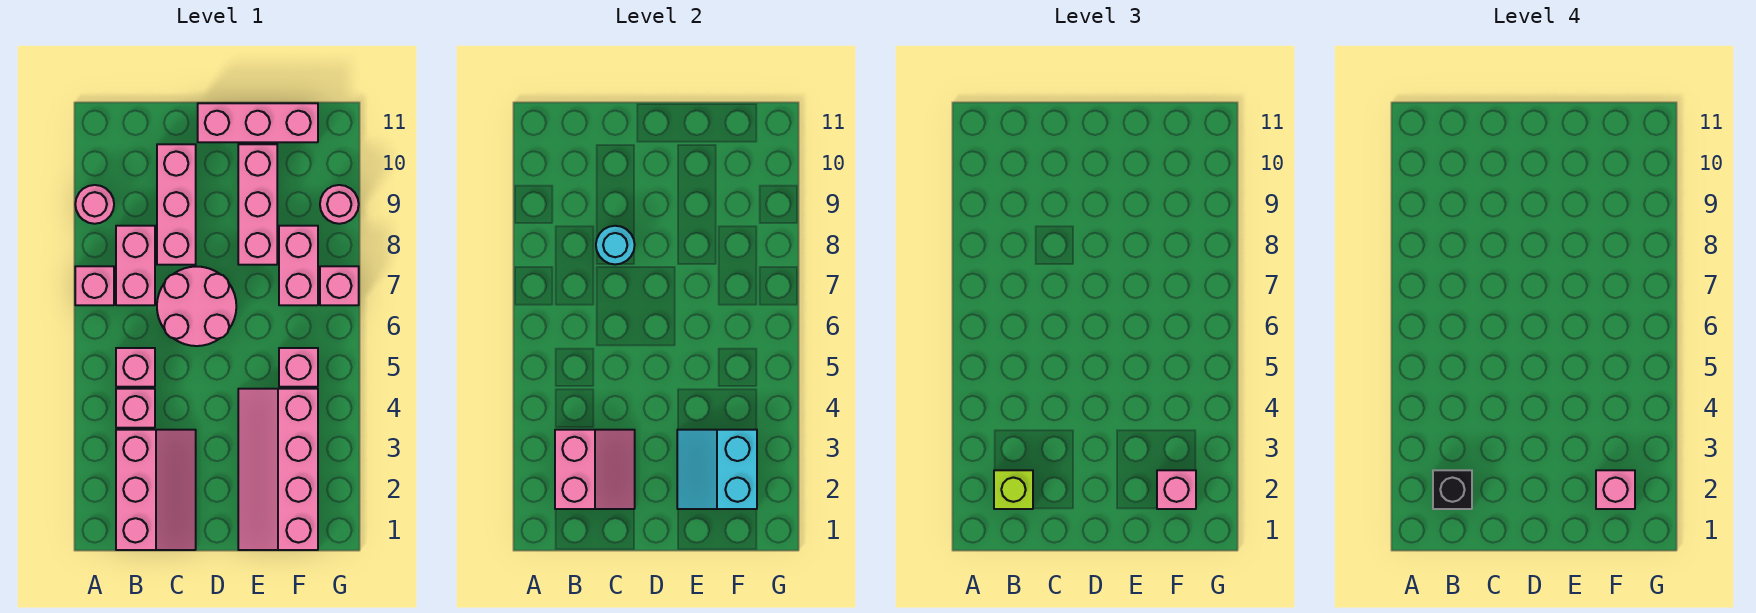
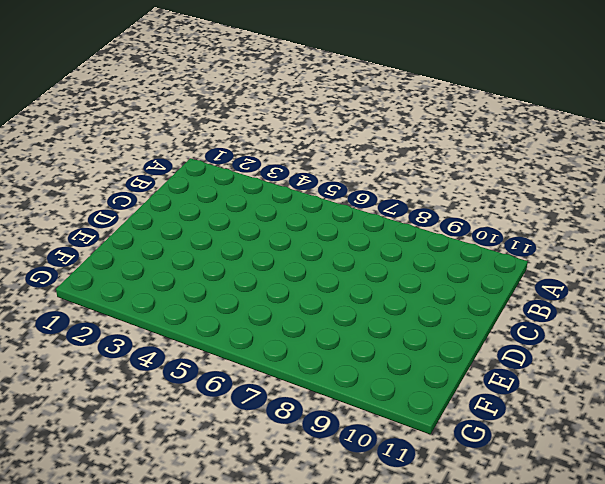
none -> pink 1x1 brick [75,266,114,305]
none -> pink 1x1 round brick [75,185,114,224]
none -> pink 2x3 slope [116,430,196,550]

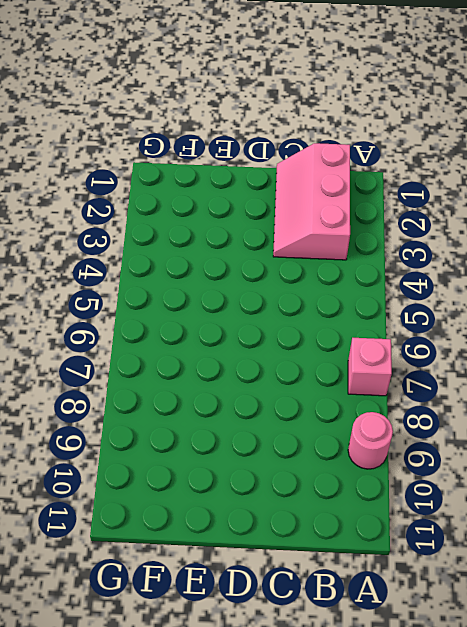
none -> pink 1x1 brick [116,389,155,428]
none -> pink 1x1 brick [116,348,155,387]
none -> pink 1x2 brick [116,226,155,305]

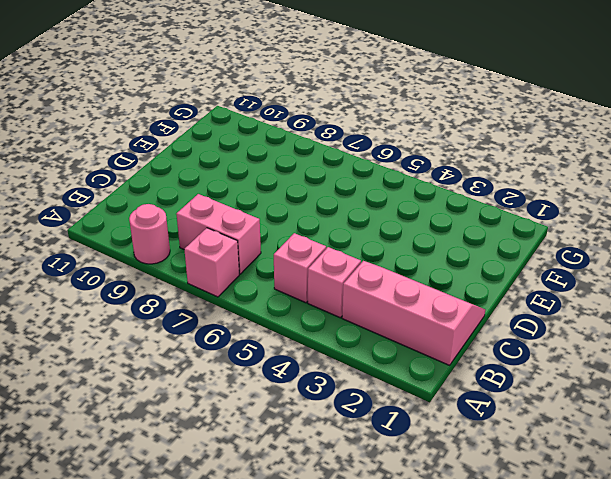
none -> pink 2x2 round brick [157,266,236,346]
none -> pink 1x3 brick [157,144,196,265]
none -> pink 1x3 brick [198,103,318,142]

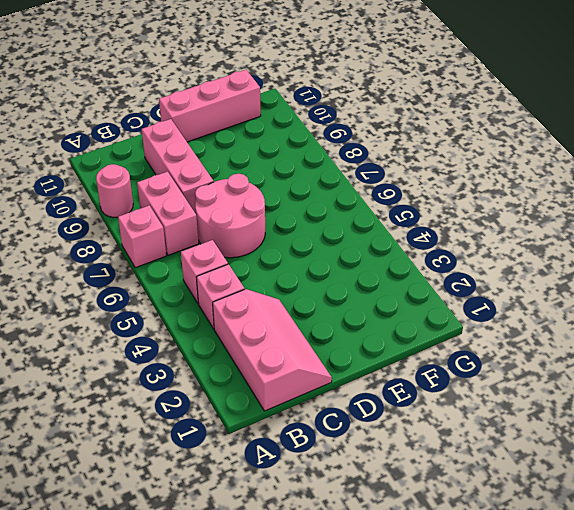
none -> pink 2x4 slope [238,389,318,550]
none -> pink 1x3 brick [238,144,277,265]
none -> pink 1x1 brick [279,348,318,387]

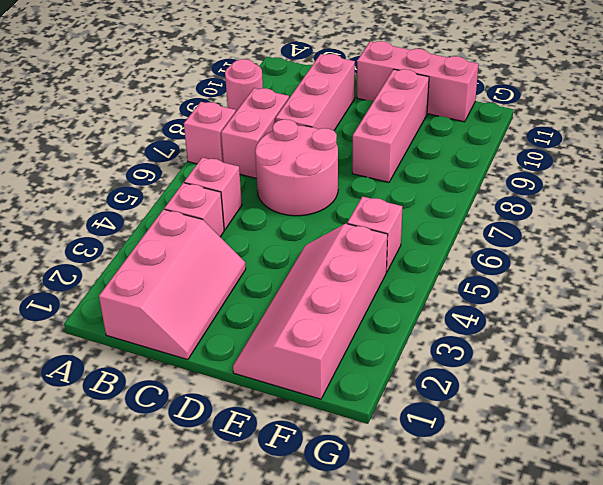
none -> pink 1x2 brick [279,226,318,305]
none -> pink 1x1 brick [320,266,359,305]
none -> pink 1x1 round brick [320,185,359,224]

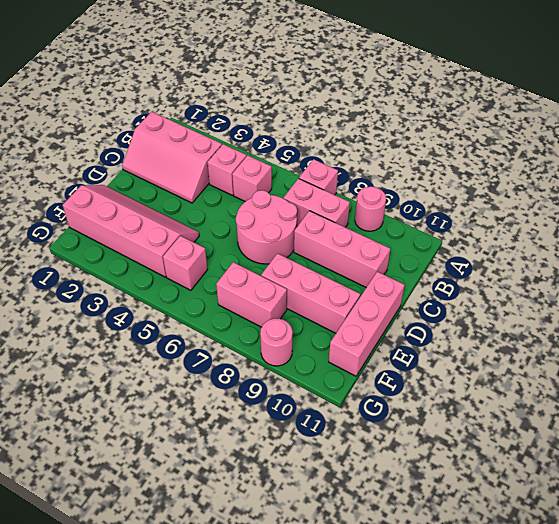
none -> pink 1x1 brick [320,266,359,305]
none -> pink 2x2 slope [555,430,635,509]
none -> cyan 1x1 round brick [596,226,635,264]

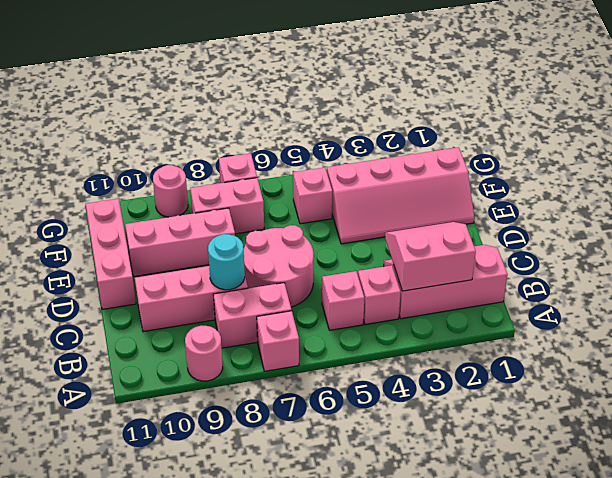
none -> cyan 2x2 slope [677,430,757,509]
none -> lime 1x1 brick [994,470,1033,509]
none -> pink 1x1 brick [1157,470,1196,509]

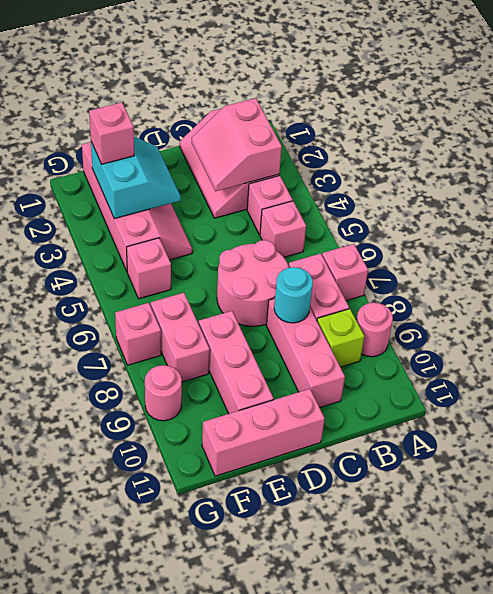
lime 1x1 brick [317,309,364,367] -> lime 1x1 brick moved to [994,470,1033,509]
none -> black 1x1 brick [1433,470,1472,509]
none -> pink 1x1 brick [1596,470,1635,509]

